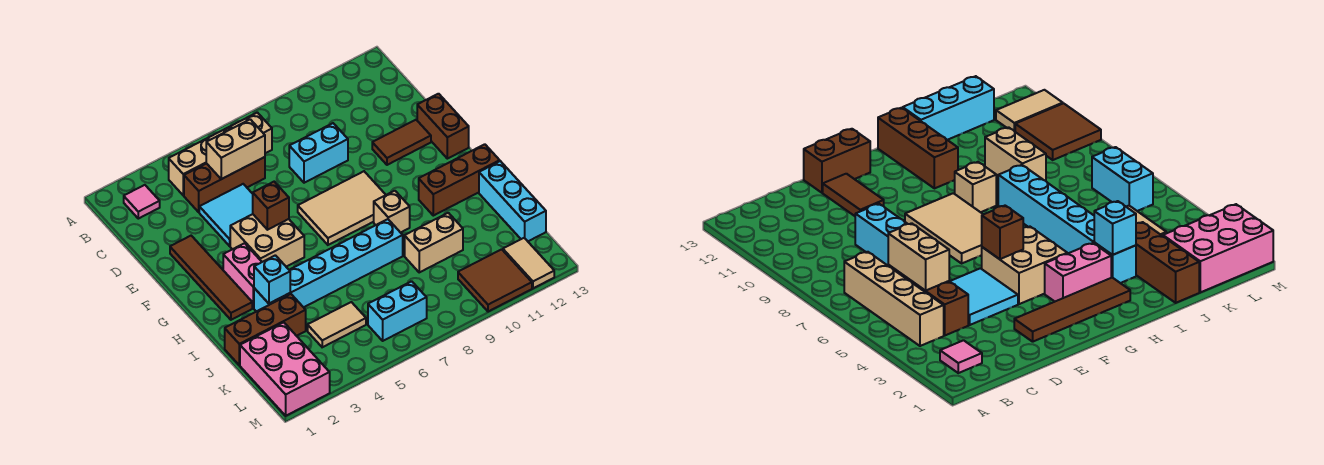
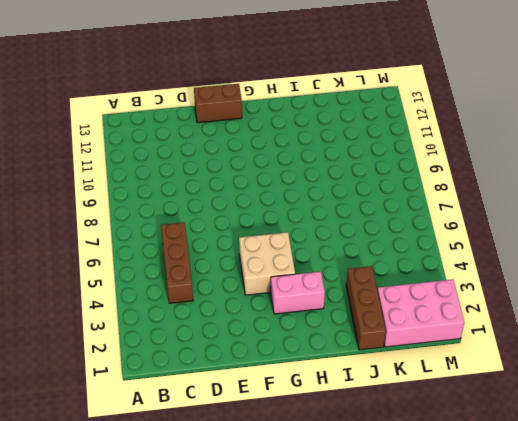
none -> pink 1x1 tile [124,185,160,219]
none -> tan 1x4 brick [169,112,272,195]
none -> cyan 2x2 tile [199,184,253,246]

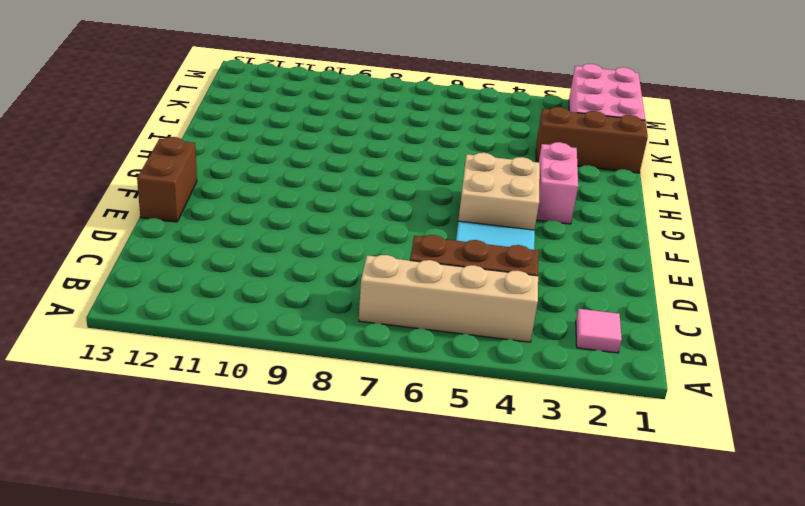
none -> cyan 1x2 brick [289,123,348,183]
none -> brown 1x4 tile [170,236,252,320]
none -> brown 1x2 tile [372,120,431,165]

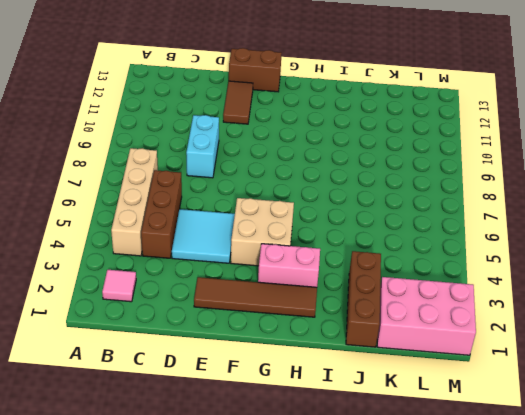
none -> tan 2x3 tile [298,171,386,245]
none -> tan 1x1 brick [374,191,410,233]
none -> brown 1x3 brick [419,144,500,216]

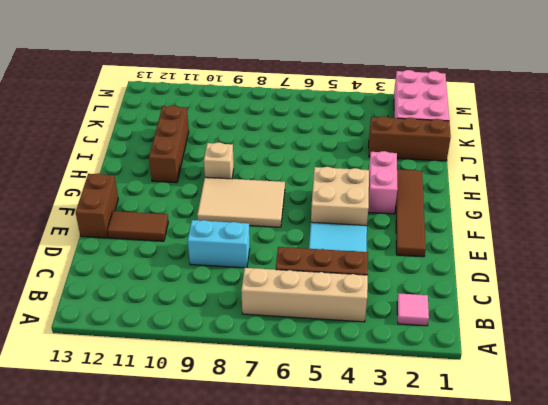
brown 1x3 brick [149,106,189,183] -> brown 1x3 brick turned to [419,144,500,216]
none -> cyan 1x6 brick [254,219,403,312]
none -> cyan 1x3 brick [479,161,546,241]
none -> tan 1x2 brick [405,213,463,272]

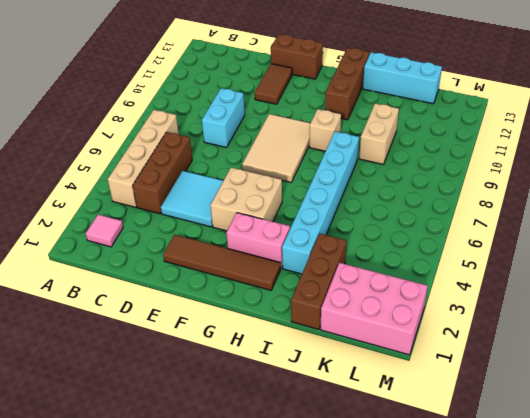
none -> tan 1x2 tile [308,302,366,347]
none -> cyan 1x2 brick [368,281,427,341]
none -> brown 2x2 tile [458,249,532,312]

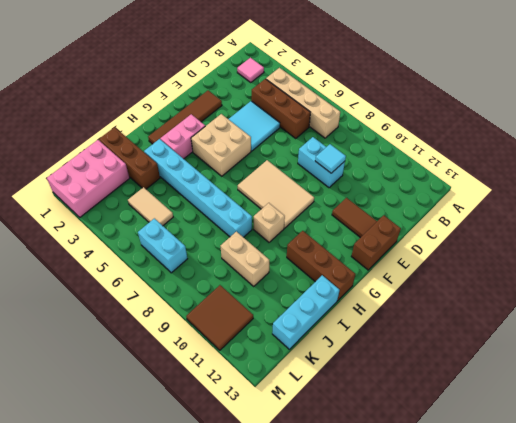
cyan 1x1 tile [315,144,346,173] -> none
none -> tan 1x2 tile [503,238,554,288]
none -> tan 1x2 brick [206,119,265,179]
none -> brown 1x1 brick [253,182,289,230]

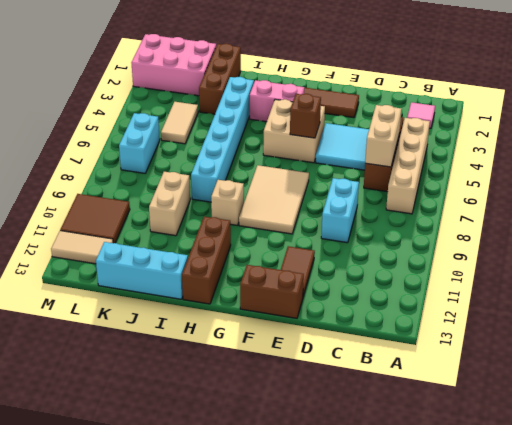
none -> cyan 1x1 brick [254,255,290,303]

